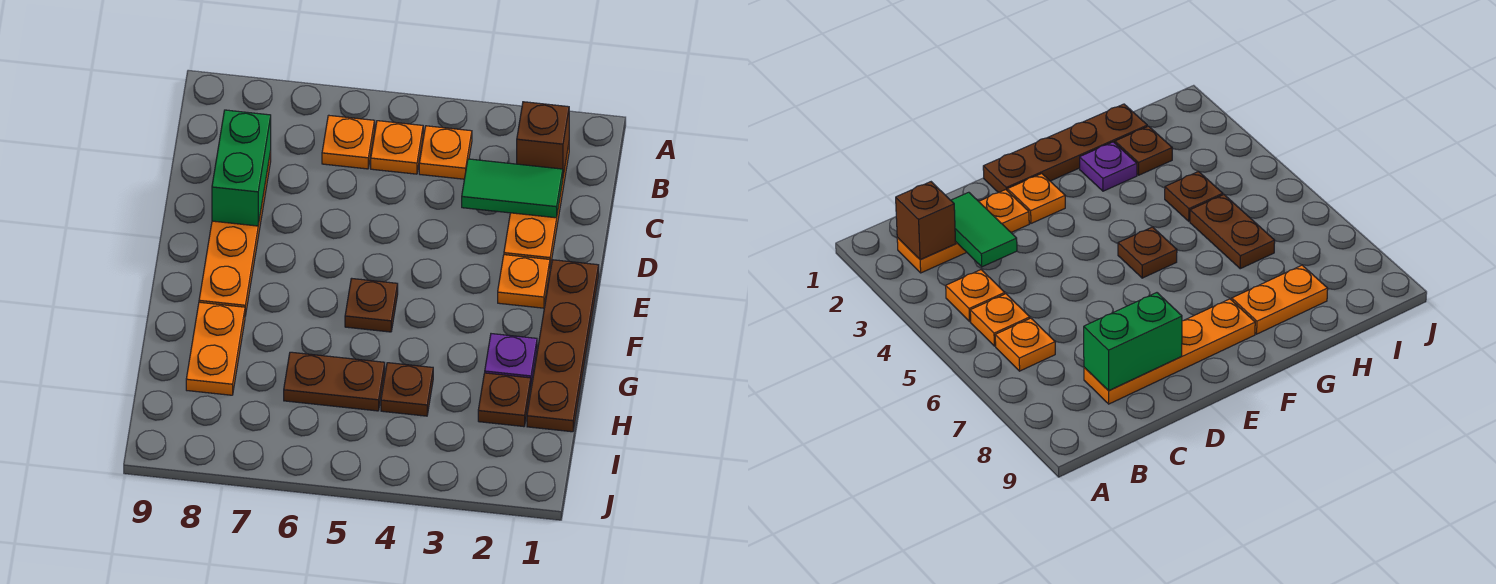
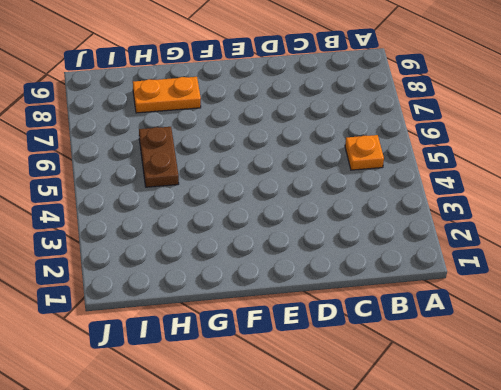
none -> orange 1x3 plate [504,145,569,267]
none -> orange 1x1 plate [419,126,472,179]
none -> orange 1x1 plate [322,115,375,169]

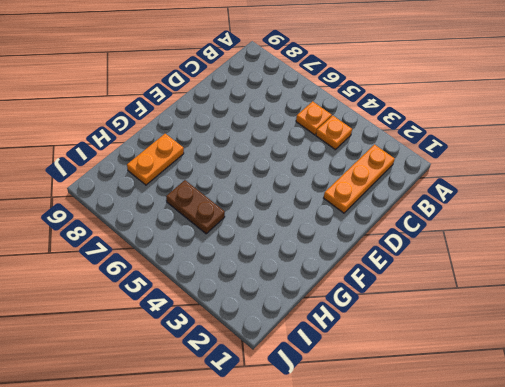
none -> orange 1x1 plate [322,115,375,169]
none -> orange 1x4 plate [199,151,271,316]
none -> brown 1x4 plate [527,260,599,432]

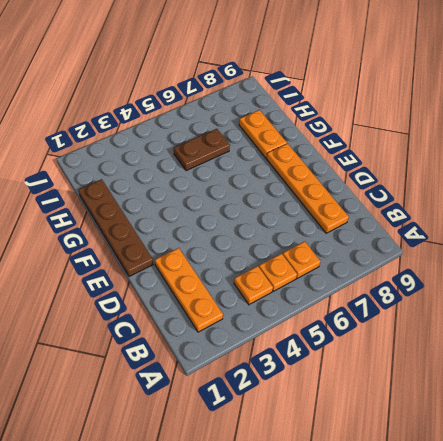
none -> orange 1x1 plate [498,255,550,308]
none -> brown 1x1 plate [345,278,398,332]
none -> purple 1x1 plate [485,334,537,384]

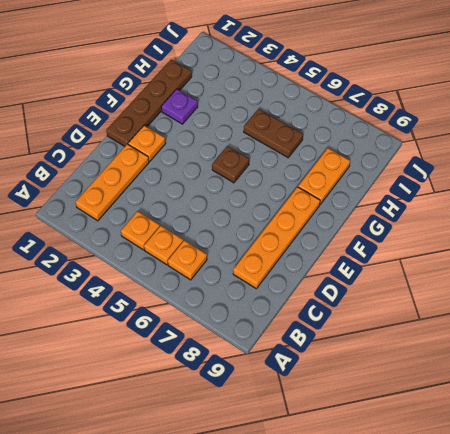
none -> brown 1x1 plate [478,373,531,427]
none -> brown 1x1 plate [381,363,433,416]
none -> brown 1x1 brick [517,102,569,176]

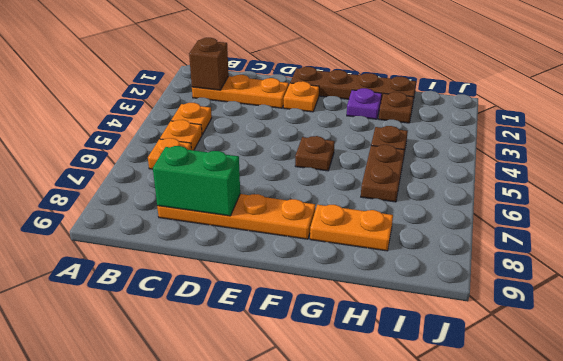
none -> green 1x2 tile [462,159,563,218]

